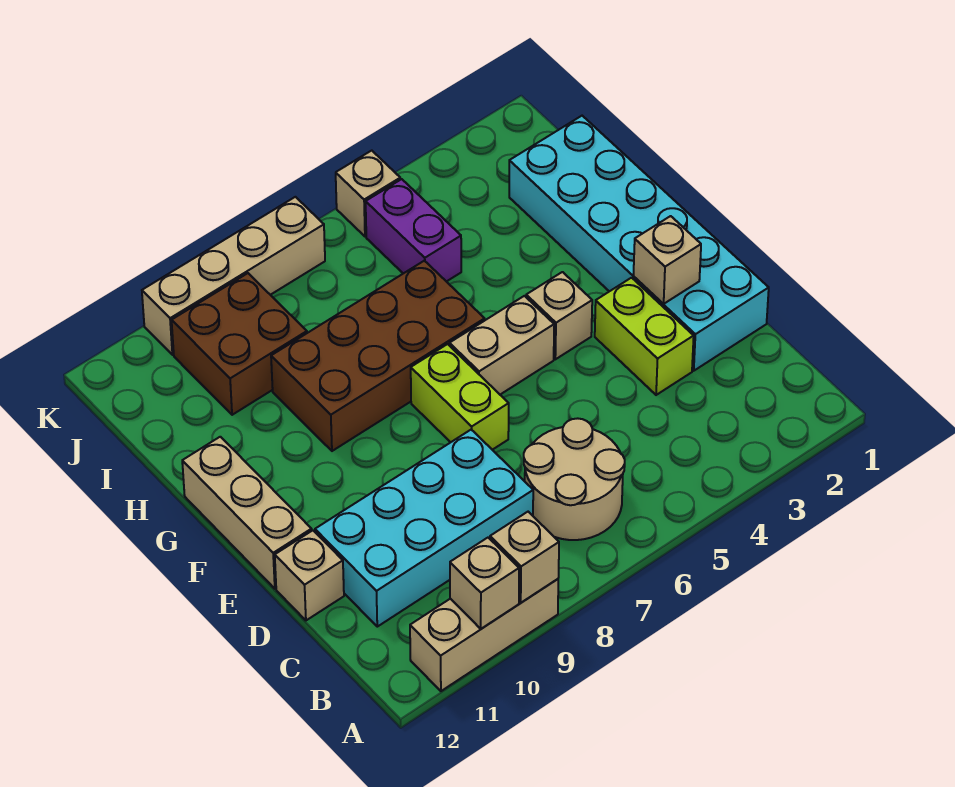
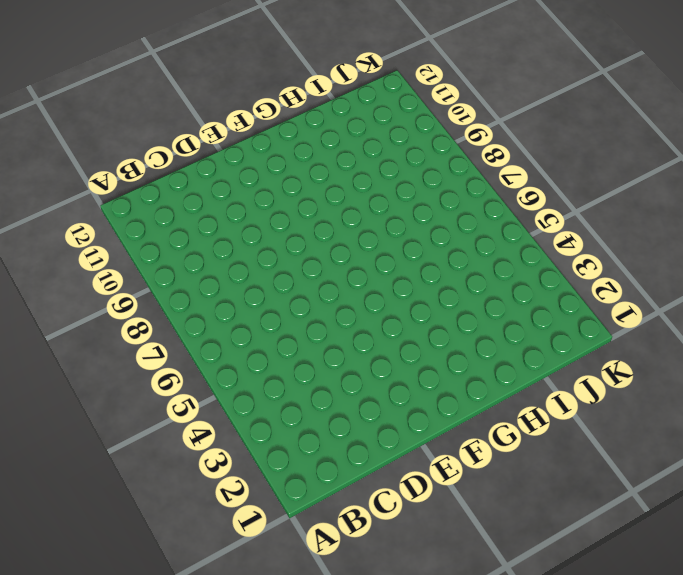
none -> tan 1x3 brick [410,579,558,691]
none -> tan 2x2 round brick [524,418,625,540]
none -> cyan 2x4 brick [315,430,533,627]

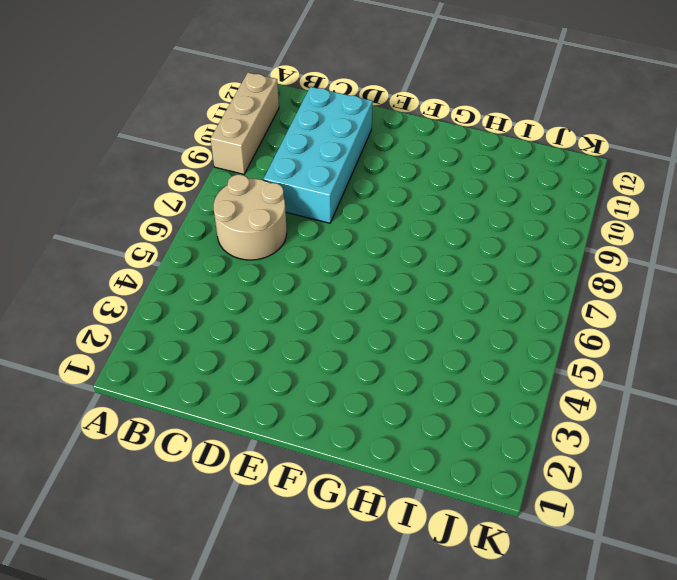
none -> cyan 2x6 brick [509,116,769,371]
none -> lime 1x2 brick [595,278,694,395]
none -> tan 1x1 brick [275,530,344,620]

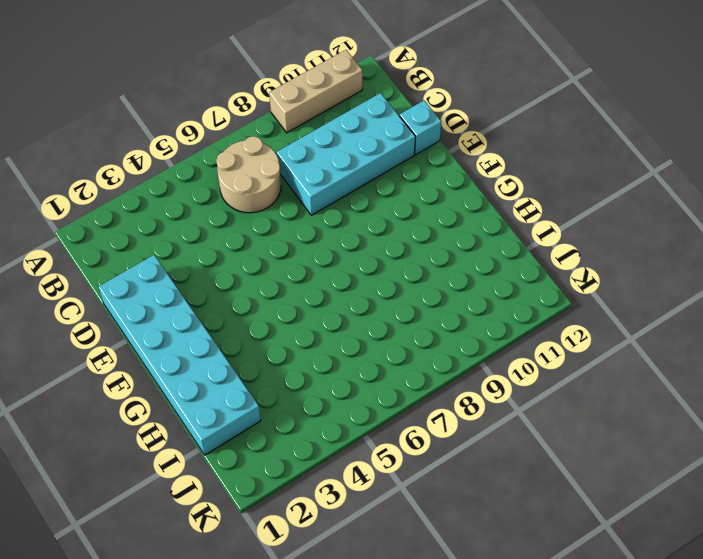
cyan 1x1 brick [400,101,441,155] -> tan 1x1 brick [275,530,344,620]
none -> lime 1x2 brick [595,278,694,395]
none -> lime 1x2 brick [411,344,509,450]
none -> tan 1x3 brick [182,437,312,589]

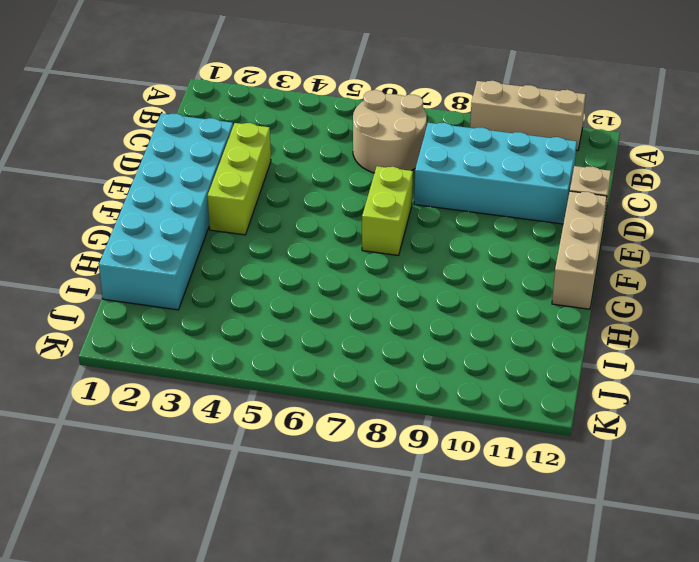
lime 1x3 brick [208,123,271,235] -> lime 1x2 brick [595,278,694,395]
none -> tan 1x1 brick [526,272,592,359]
none -> tan 1x2 brick [449,296,554,394]
none -> brown 2x4 brick [271,261,485,451]

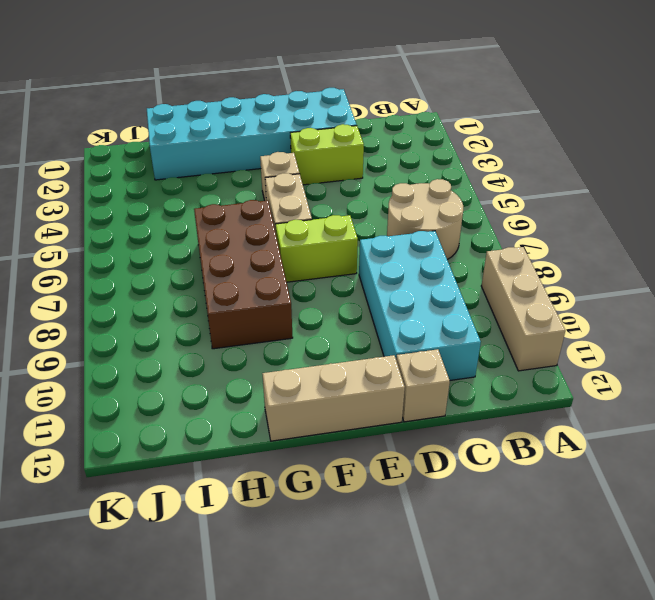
none -> purple 1x2 brick [366,179,461,282]
none -> brown 2x2 brick [172,273,307,415]
none -> tan 1x1 brick [336,151,400,236]

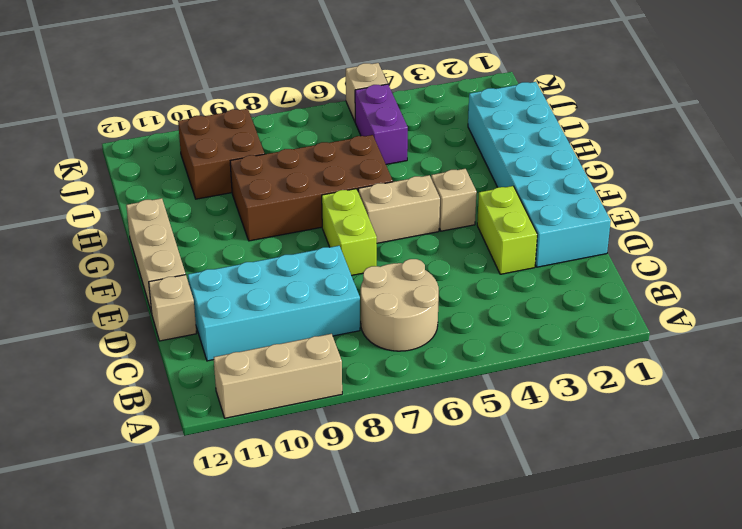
none -> tan 1x4 brick [142,197,325,355]
none -> tan 1x1 brick [490,512,559,603]
none -> tan 1x1 brick [450,538,519,629]

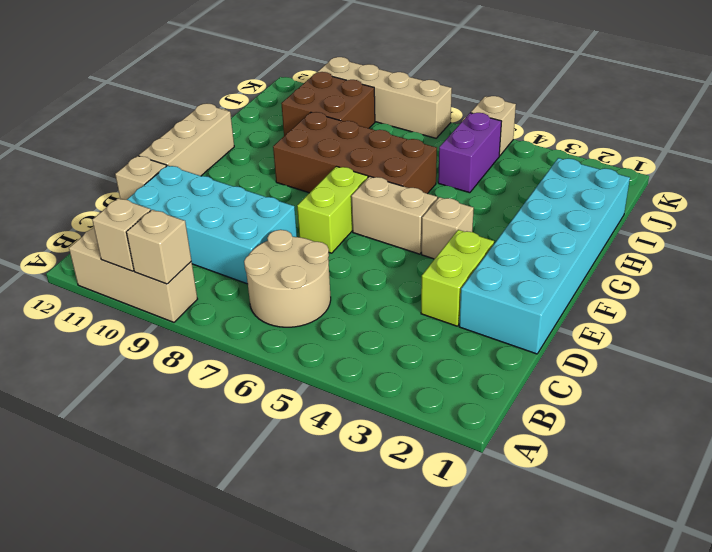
none -> tan 1x1 brick [633,216,701,304]

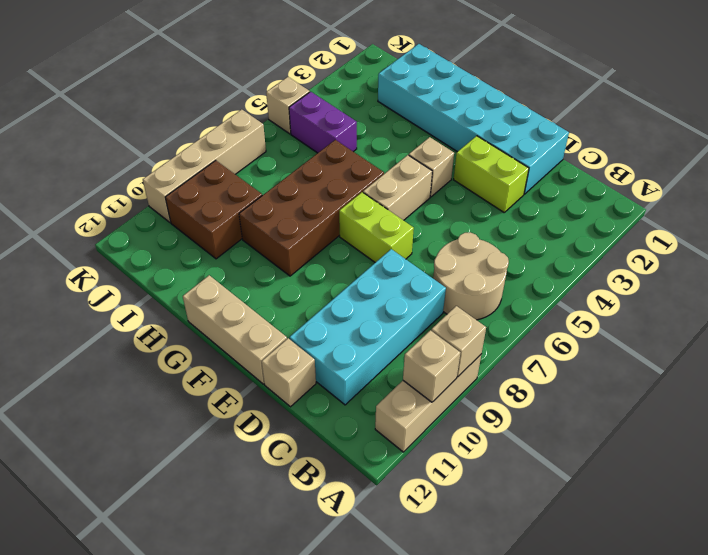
none -> tan 1x1 brick [633,216,701,304]

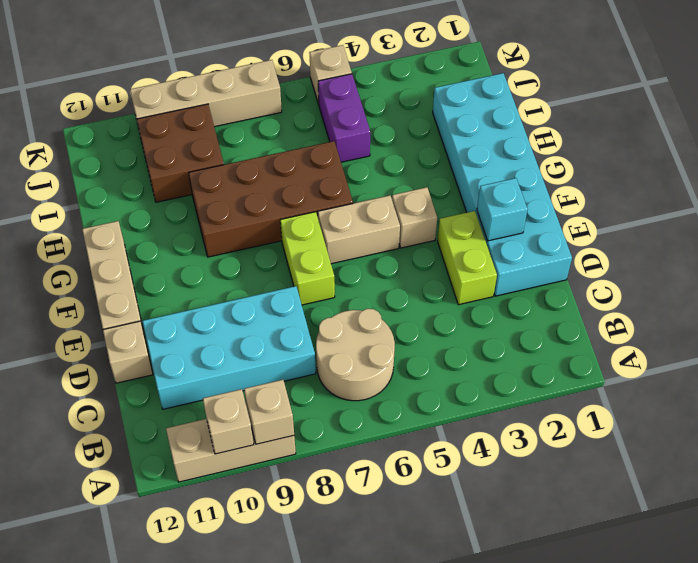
cyan 1x1 brick [477,178,528,241] -> tan 1x1 brick [633,216,701,304]

